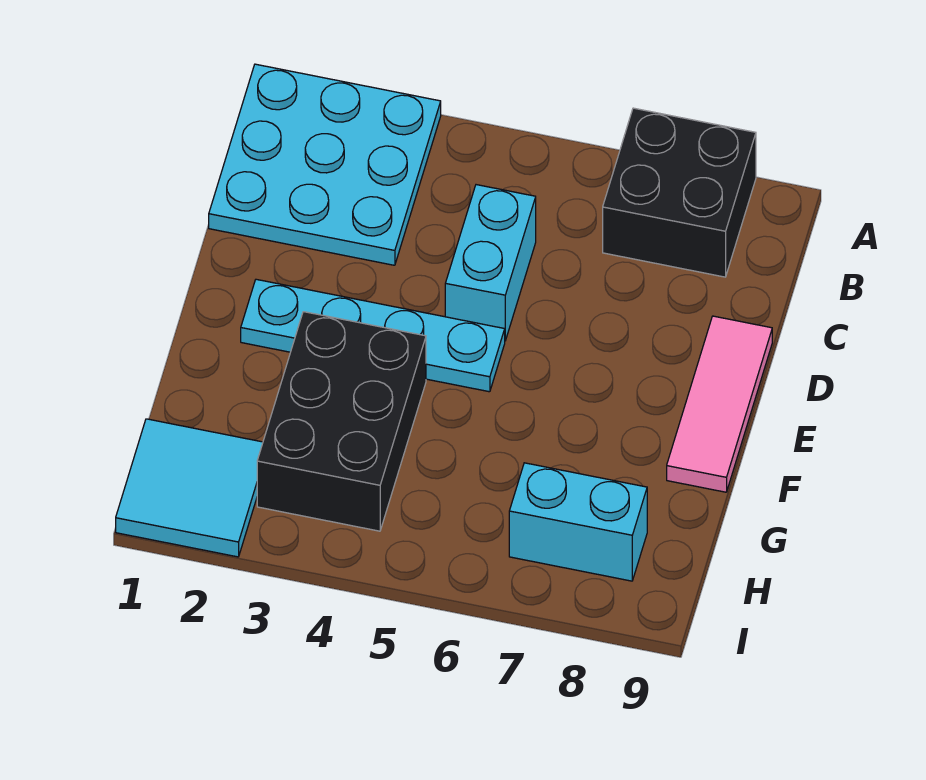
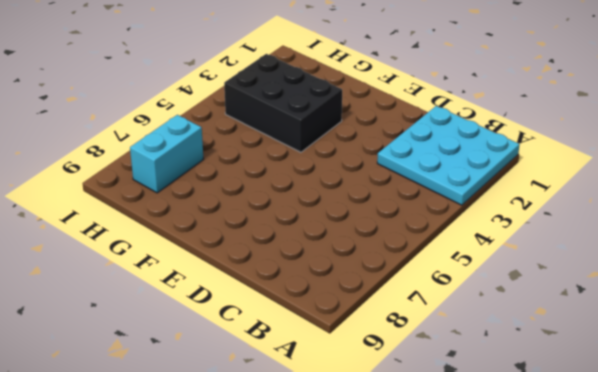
none -> black 2x2 brick [603,108,756,277]
none -> cyan 1x2 brick [445,185,536,341]

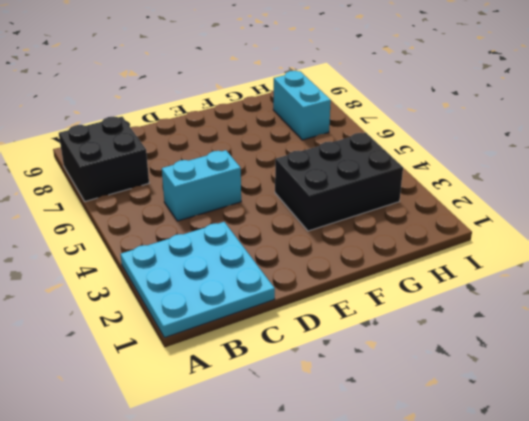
none -> pink 1x3 tile [667,316,772,492]
none -> cyan 1x4 plate [241,279,505,392]

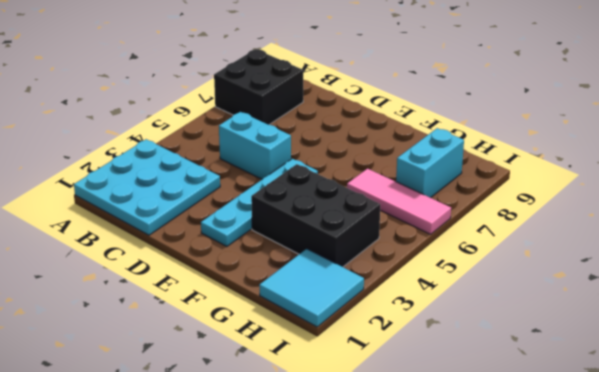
pink 1x3 tile [347,169,451,234] -> pink 1x3 tile moved to [667,316,772,492]

